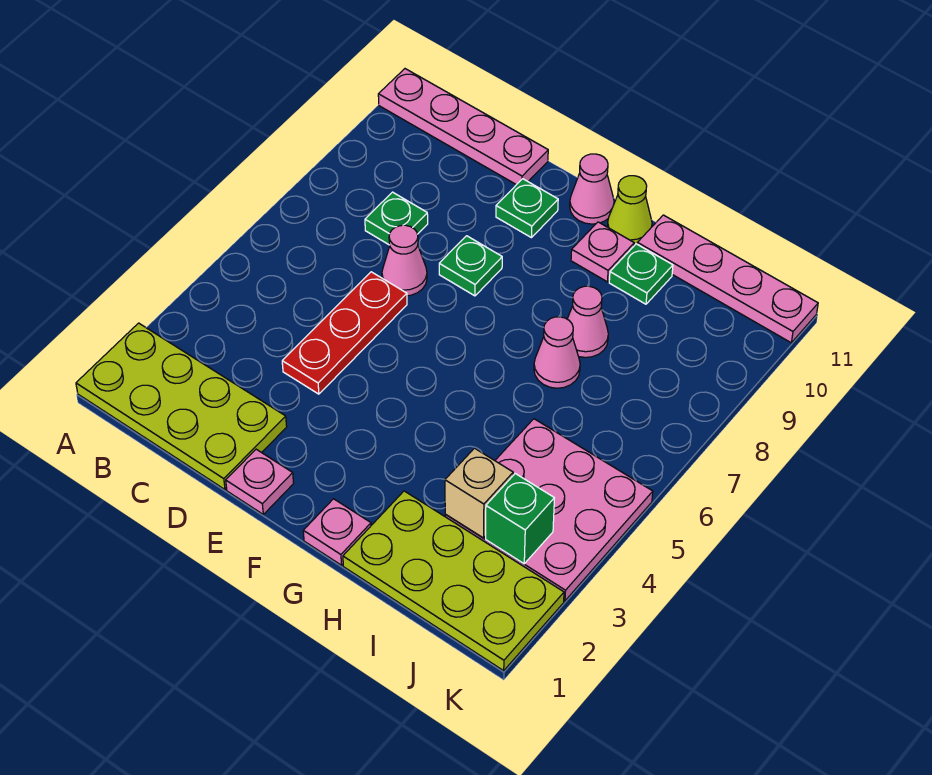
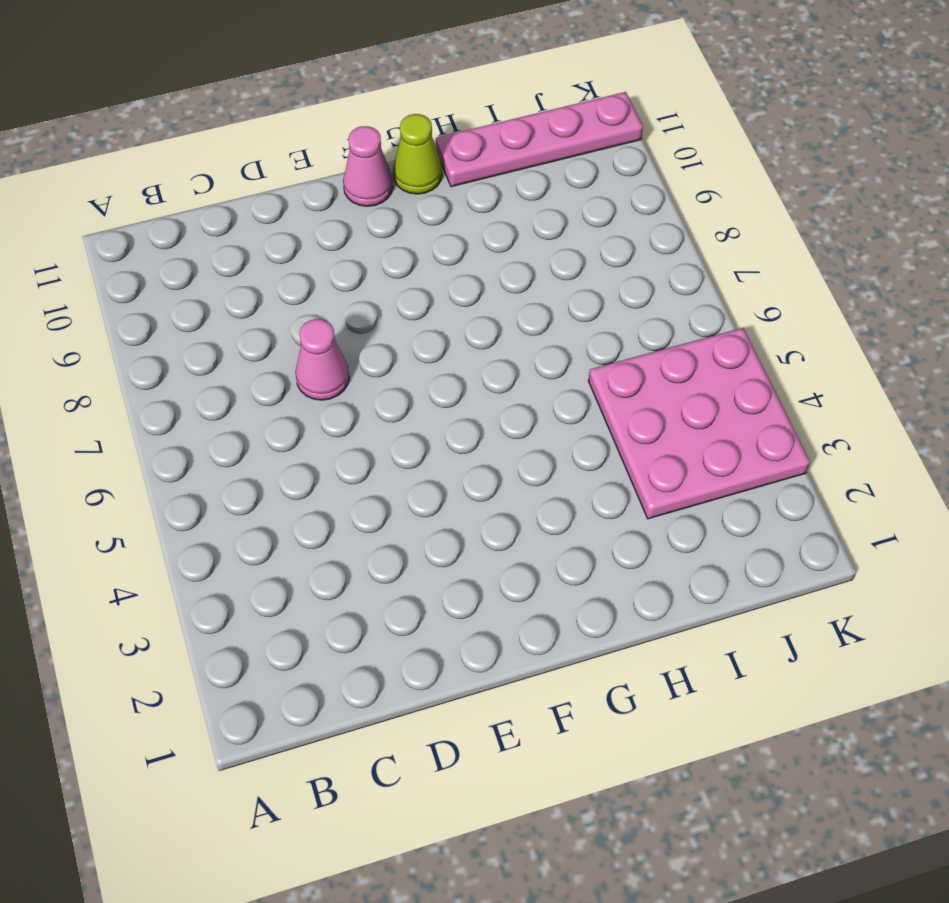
none -> lime 2x4 plate [76,323,287,489]
none -> pink 1x4 plate [378,69,548,185]
none -> green 1x1 plate [365,192,428,245]

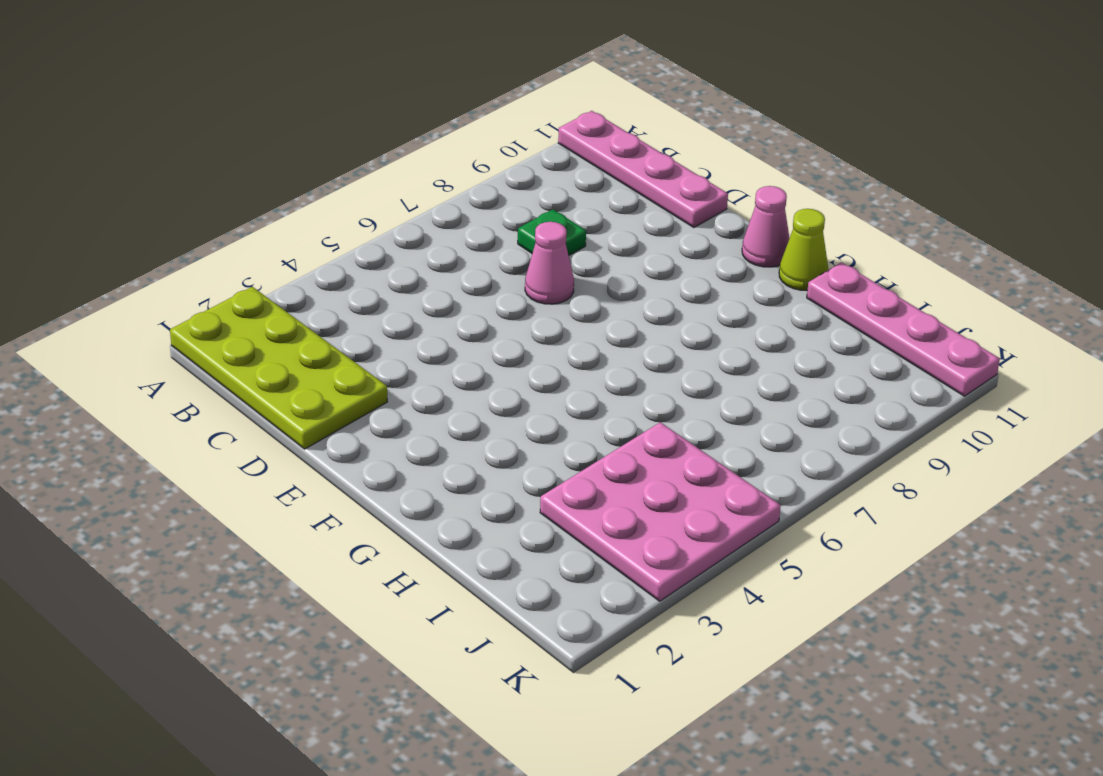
none -> red 1x3 plate [282,272,407,394]
none -> pink 1x1 plate [226,449,294,514]
none -> green 1x1 plate [439,236,502,296]

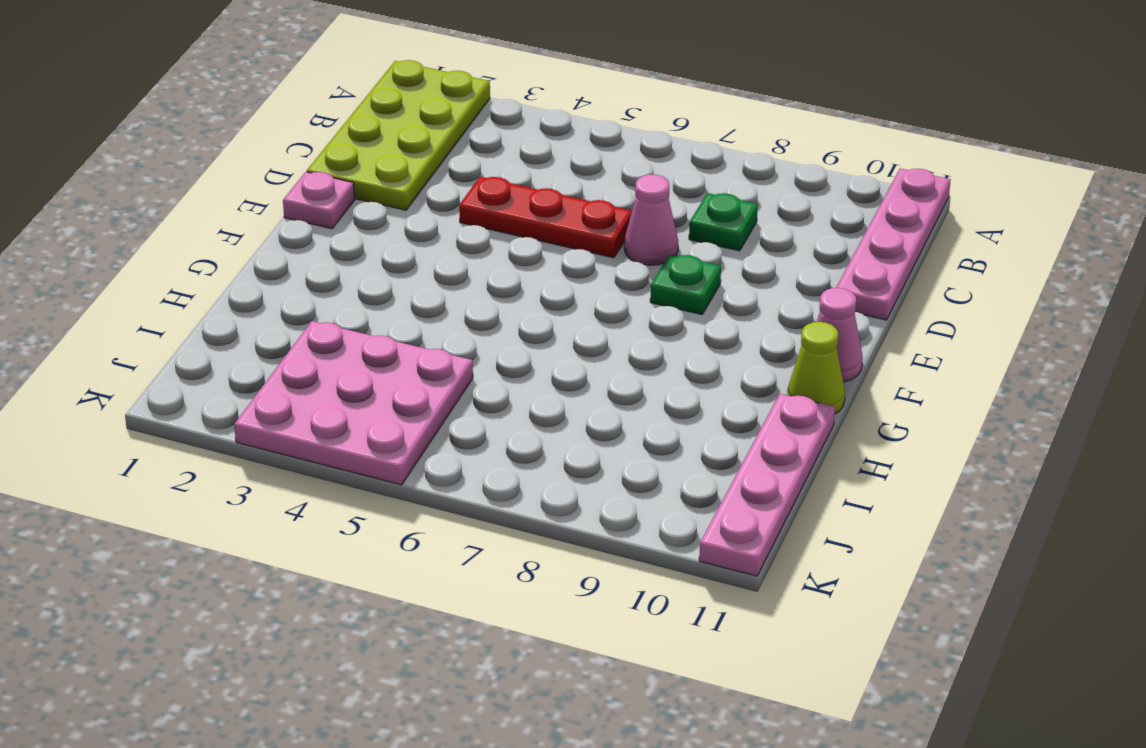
none -> green 1x1 plate [496,179,558,238]
none -> pink 1x1 plate [303,499,371,565]
none -> pink 1x1 plate [571,222,634,282]

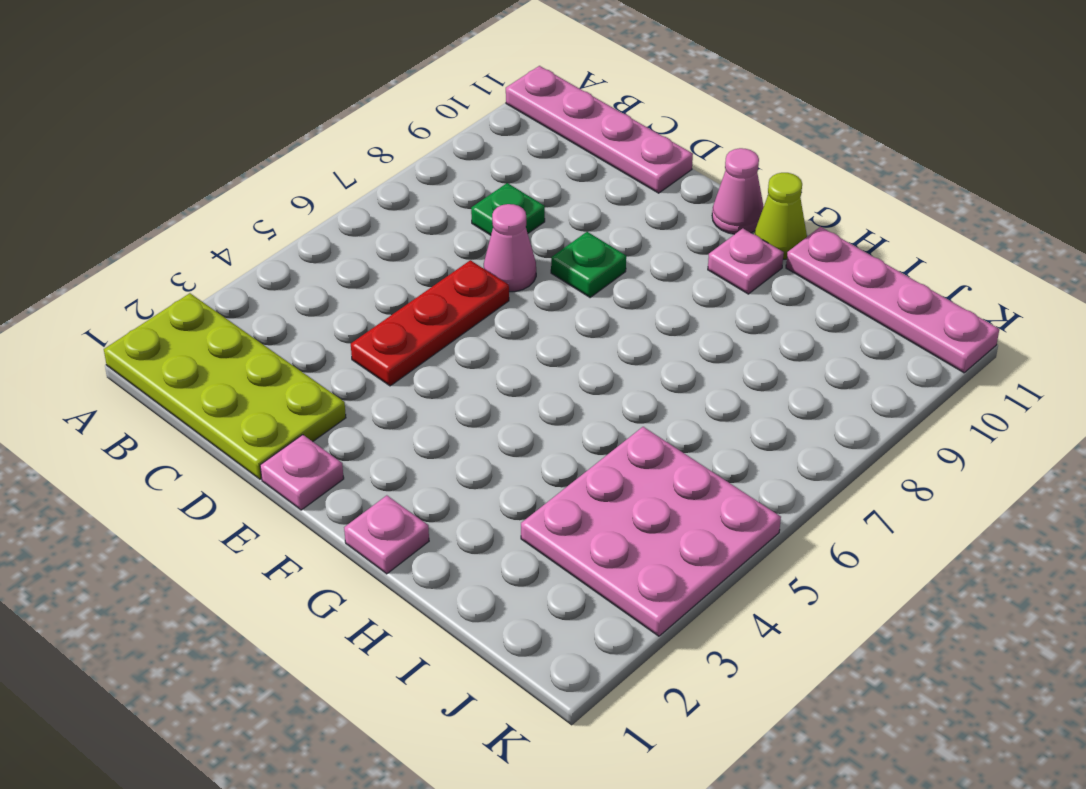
none -> green 1x1 plate [496,179,558,238]
none -> lime 2x4 plate [343,491,564,671]
none -> pink 1x1 cone [534,317,580,388]

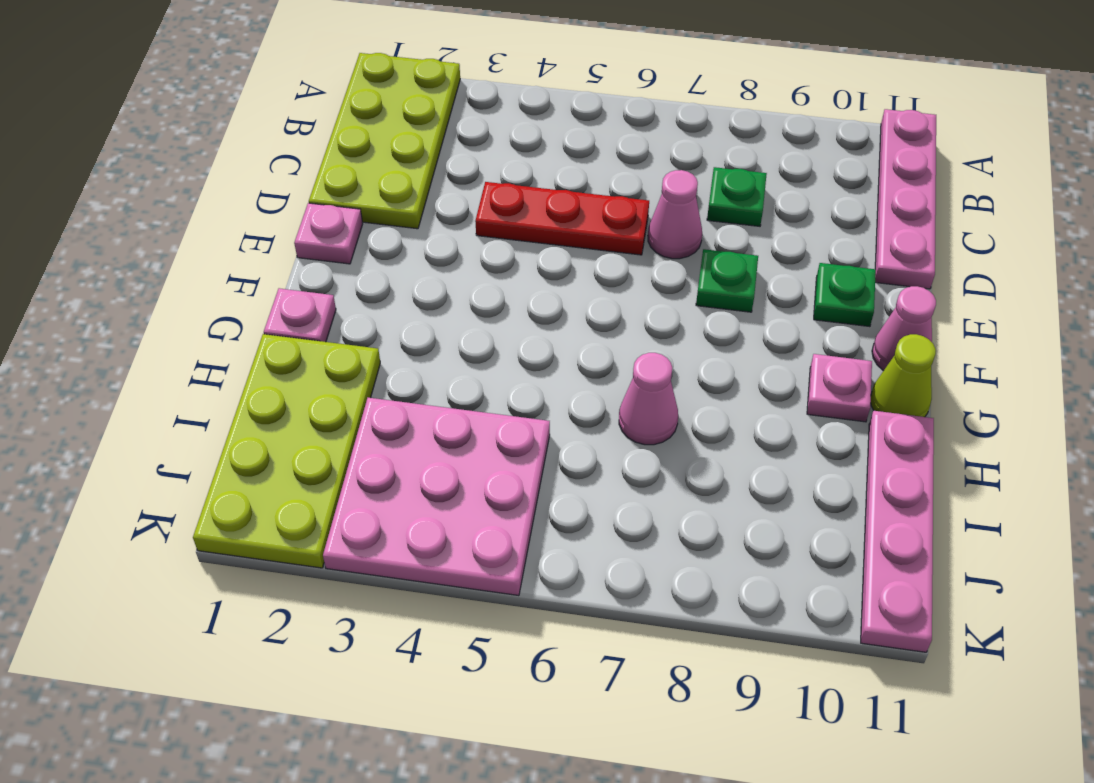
none -> pink 1x1 cone [567,286,608,357]
none -> green 1x1 plate [609,244,673,304]
none -> tan 1x1 brick [445,448,513,538]

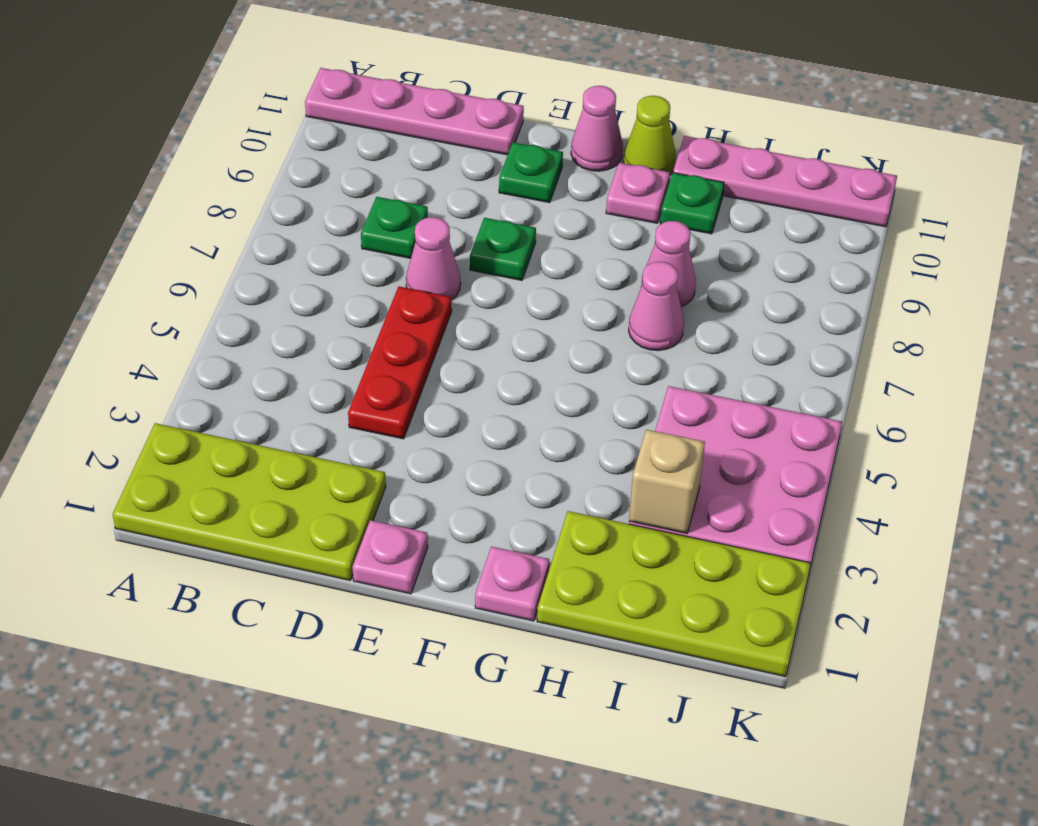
none -> green 1x1 brick [486,474,554,564]

